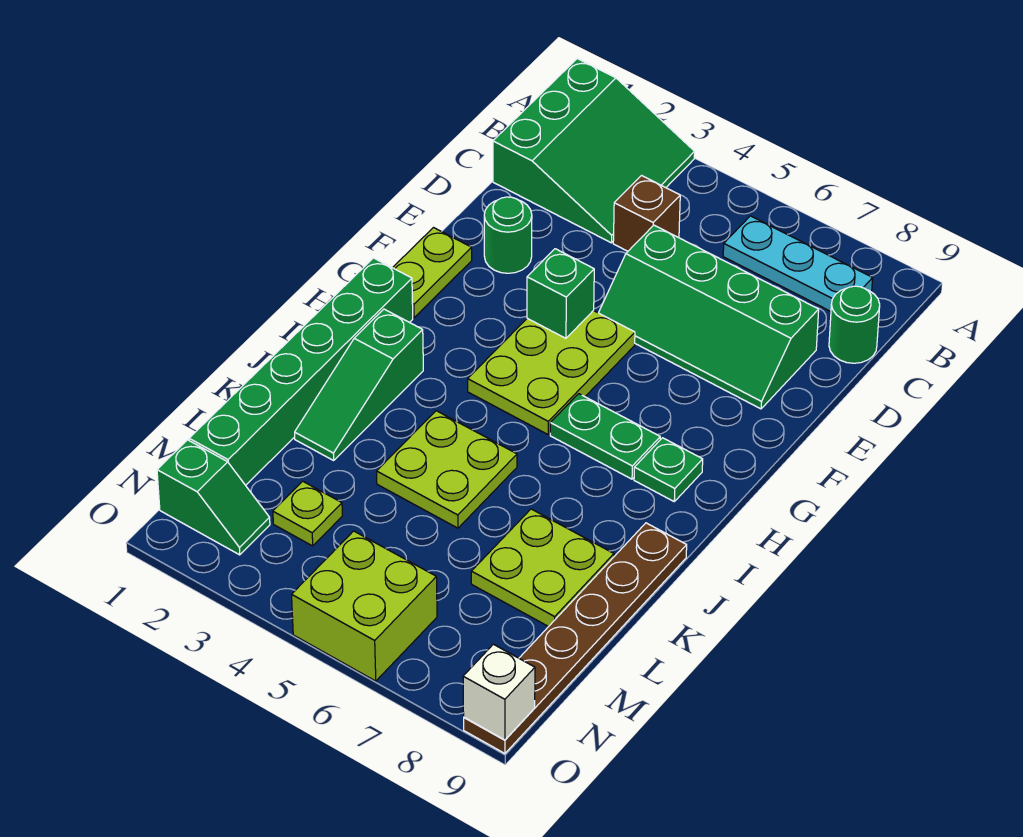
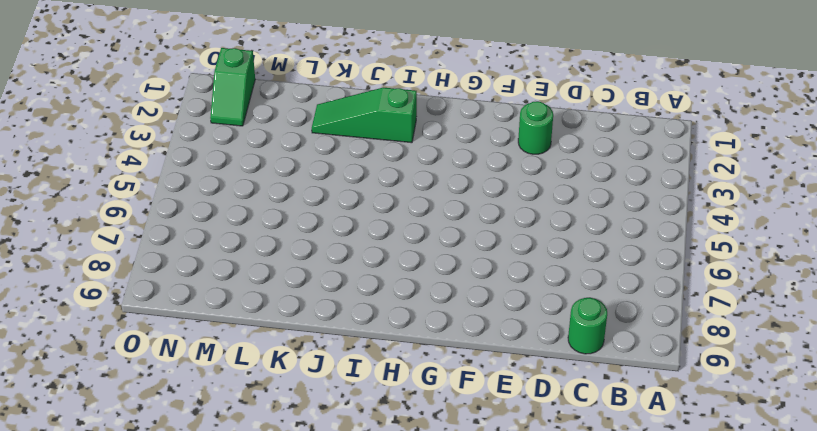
none -> green 3x3 slope [493,59,695,243]
none -> cyan 1x3 plate [723,216,873,311]
none -> brown 1x1 brick [613,176,680,251]

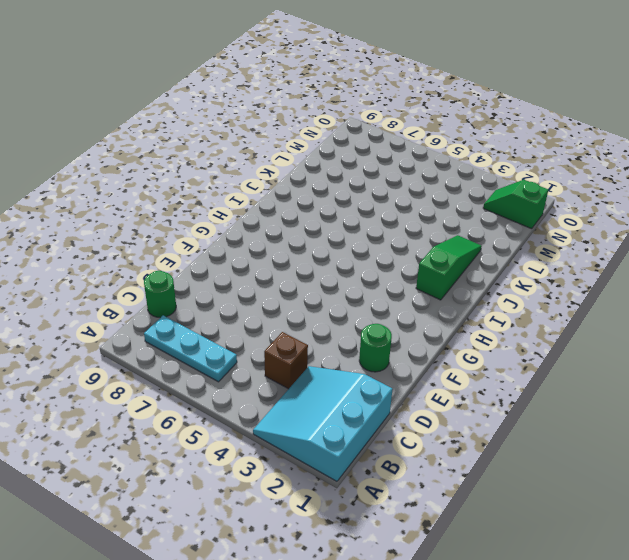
cyan 3x3 slope [253,366,393,481] -> green 3x3 slope [493,59,695,243]
none -> green 2x4 slope [599,225,819,409]
none -> lime 1x2 plate [393,228,472,318]
none -> lime 2x3 plate [468,311,635,434]

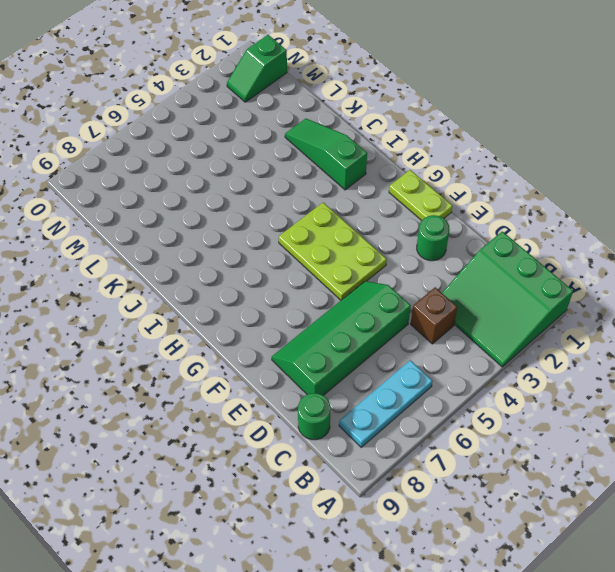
none -> green 1x6 brick [189,258,413,485]
none -> green 1x2 plate [550,394,660,479]
none -> green 1x1 plate [634,438,703,501]

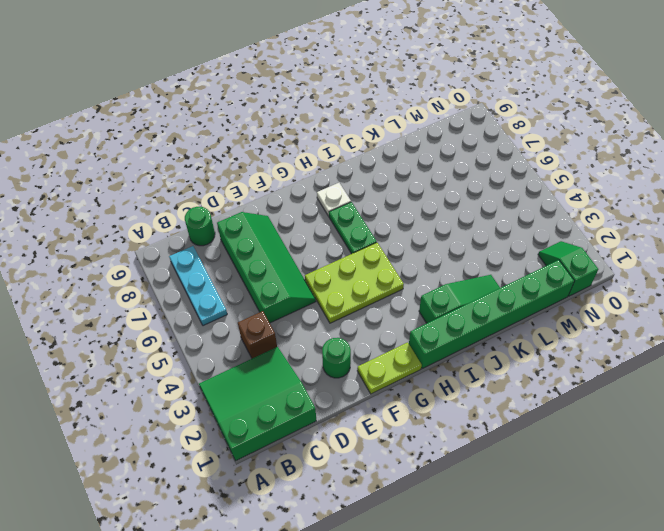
white 1x1 plate [317,183,351,216] -> green 1x1 plate [634,438,703,501]
none -> lime 2x2 plate [377,411,517,528]
none -> brown 1x6 plate [464,523,687,753]
none -> lime 2x2 plate [471,509,614,627]

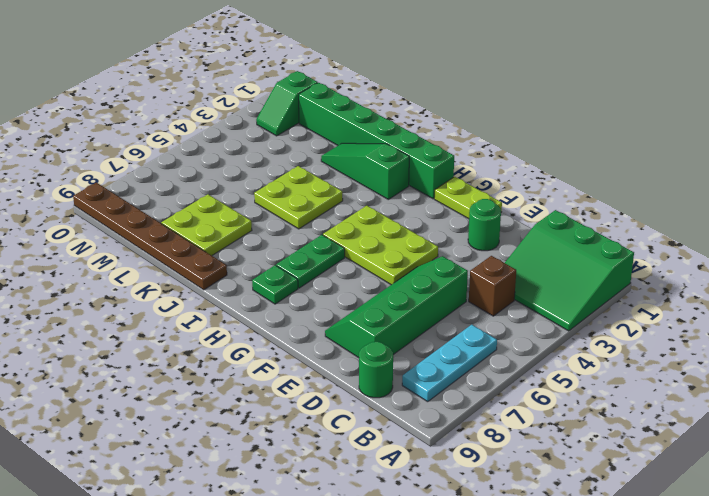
none -> lime 1x1 plate [273,481,342,546]
none -> lime 2x2 brick [292,531,437,681]
none -> green 1x1 brick [527,249,594,338]

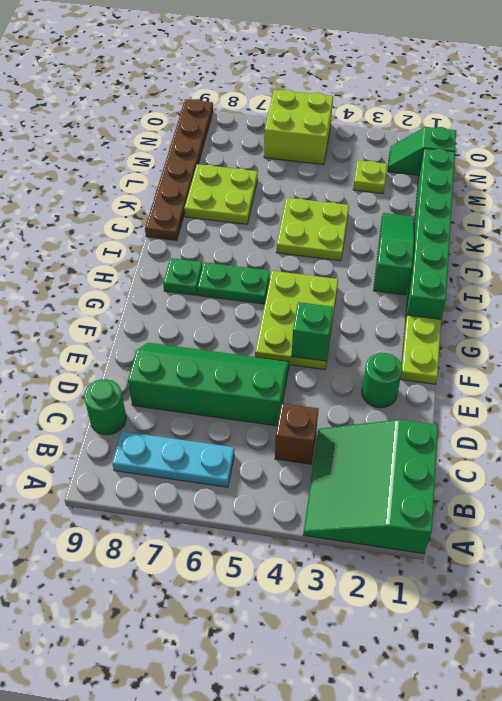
none -> white 1x1 brick [463,644,535,740]

